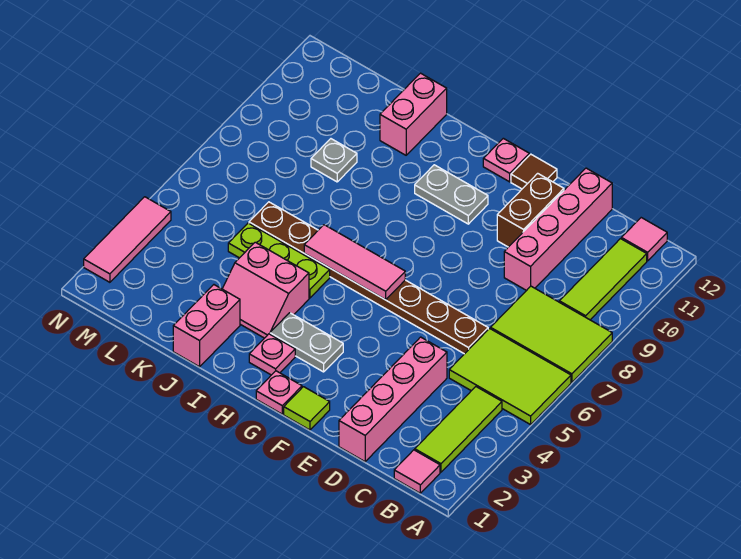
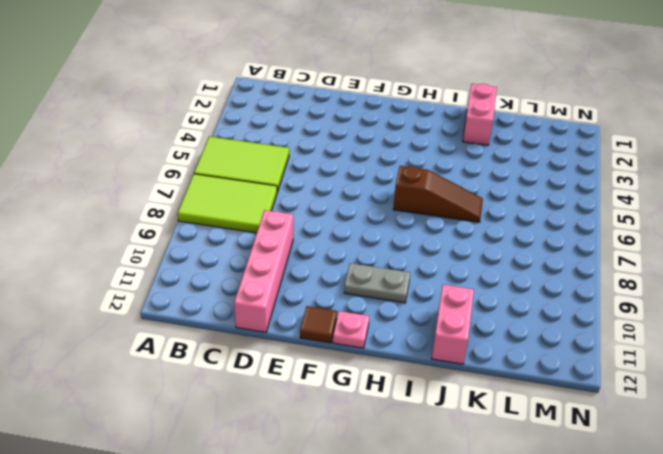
brown 1x3 slope [393,166,483,222] -> brown 1x8 plate [249,202,488,354]
none -> pink 1x1 tile [394,450,440,493]
none -> lime 1x3 tile [415,387,502,472]
none -> lime 1x3 tile [559,239,647,320]

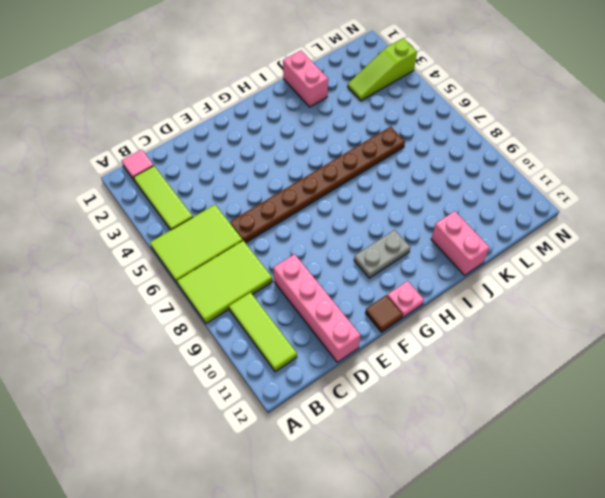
lime 1x3 slope [348,38,417,101] -> pink 1x3 tile [84,197,171,282]
none -> pink 1x1 tile [621,218,667,261]
none -> pink 1x4 brick [339,337,447,462]
none -> brown 1x2 brick [497,173,564,247]

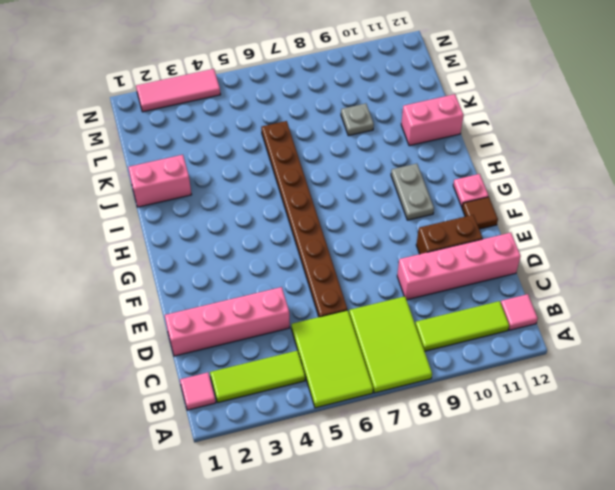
none -> lime 1x1 tile [284,387,330,430]
none -> pink 1x1 plate [256,371,302,414]
none -> grey 1x2 plate [270,313,343,372]

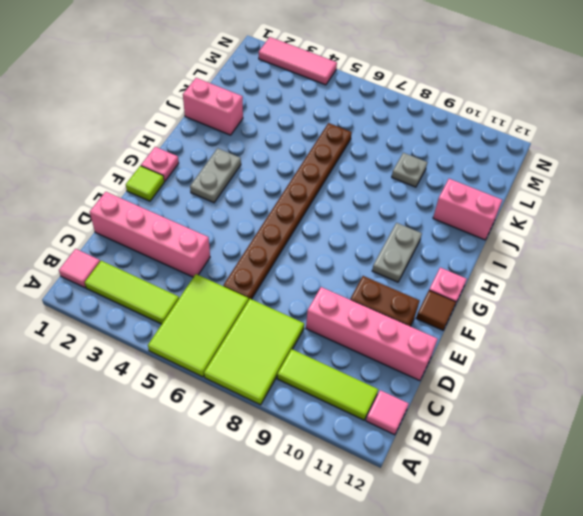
none -> pink 1x1 plate [249,334,295,375]
none -> pink 2x2 slope [223,242,309,338]
none -> lime 1x3 plate [228,223,330,298]

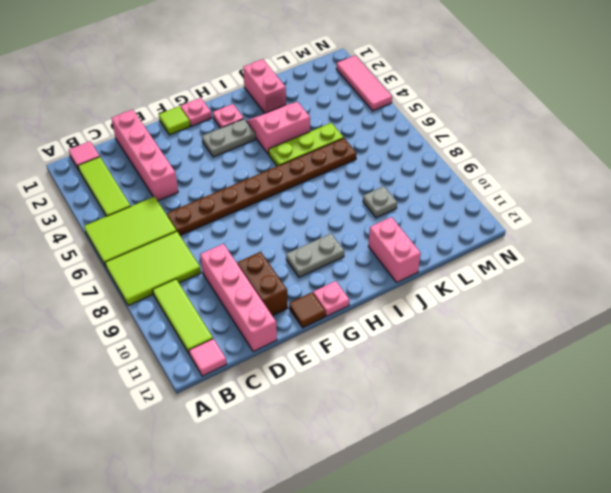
none -> pink 1x3 tile [304,225,405,300]

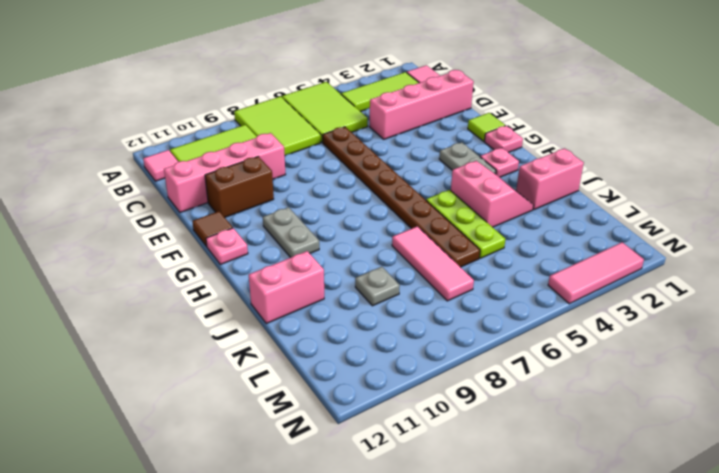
pink 1x3 tile [392,226,474,301] -> pink 1x3 tile moved to [304,225,405,300]

